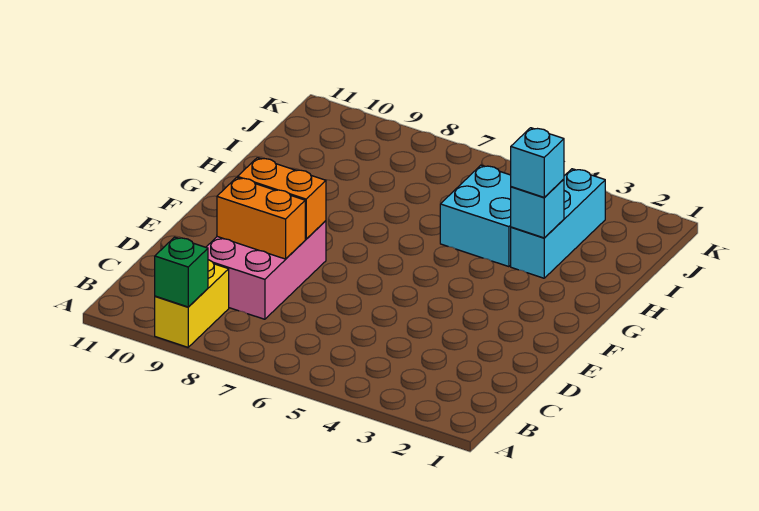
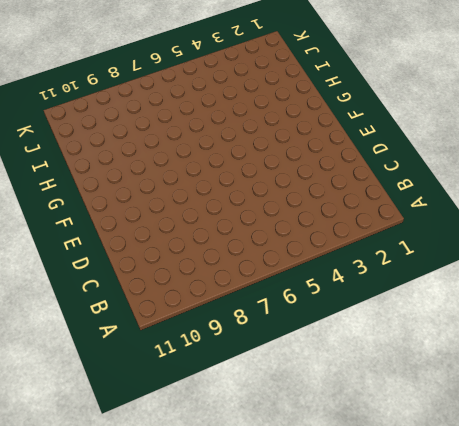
none -> yellow 1x2 brick [155,260,229,347]
none -> pink 2x3 brick [206,221,326,319]

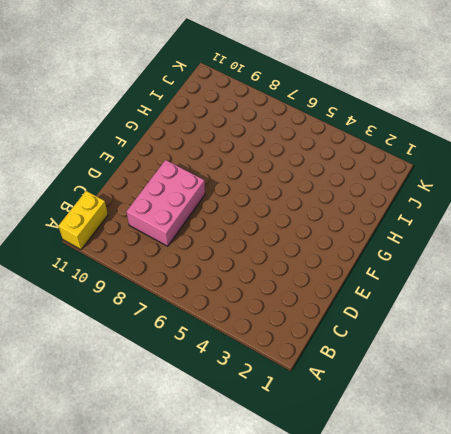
yellow 1x2 brick [58,191,108,250] -> yellow 1x2 brick moved to [155,260,229,347]
none -> cyan 1x3 brick [511,169,605,278]
none -> cyan 2x2 brick [440,165,511,267]

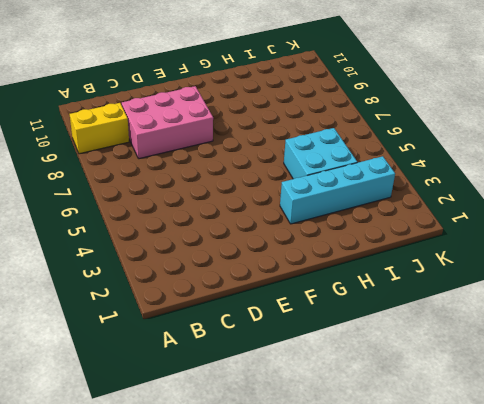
cyan 1x4 brick [280,156,395,224] -> cyan 1x3 brick [511,169,605,278]
none -> green 1x1 brick [155,237,208,307]
none -> orange 1x2 brick [217,178,305,259]

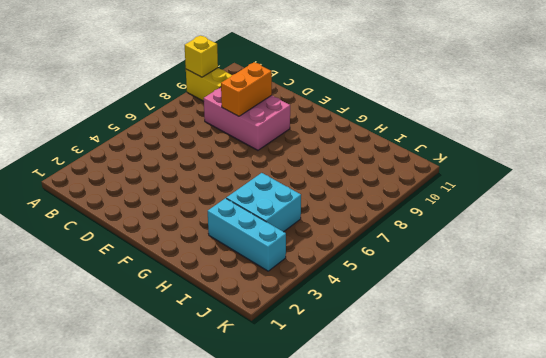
yellow 1x1 brick [185,36,218,77] -> green 1x1 brick [155,237,208,307]
none -> orange 1x2 brick [238,158,326,239]
none -> cyan 1x1 brick [511,179,564,238]

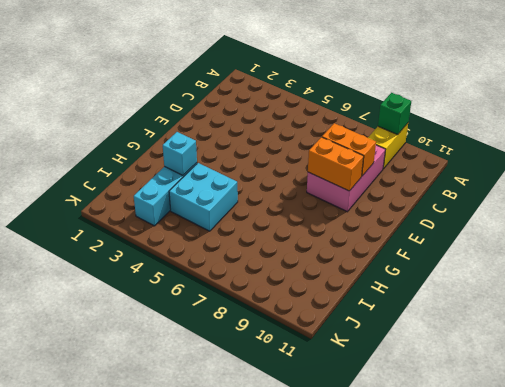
none -> cyan 1x1 brick [511,128,564,197]

